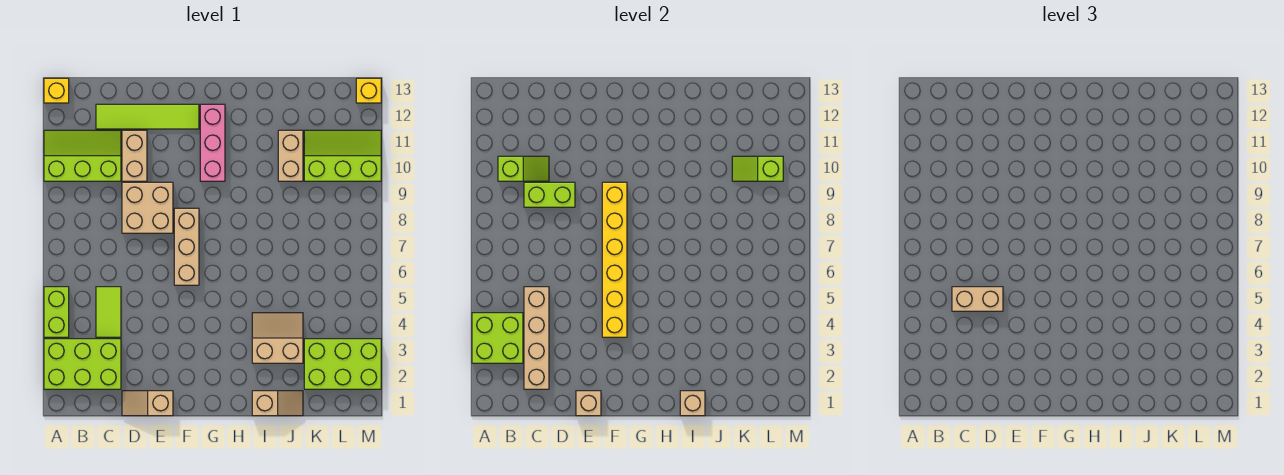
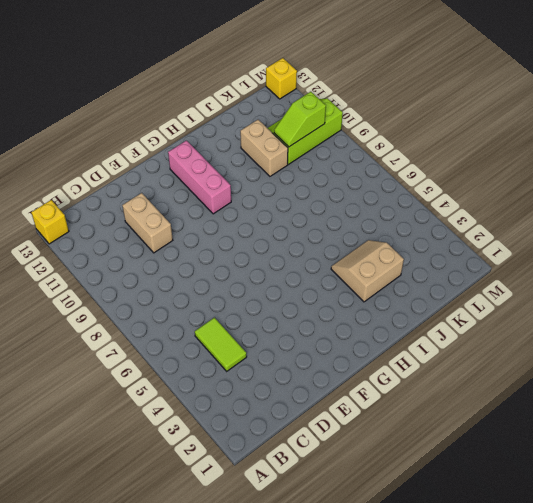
none -> lime 2x3 brick [44,339,121,389]
none -> lime 1x2 brick [44,287,69,337]
none -> lime 2x3 slope [44,130,121,181]

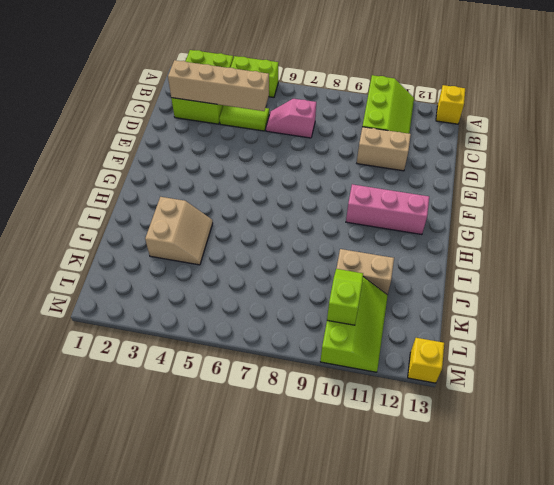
pink 1x2 slope [266,99,316,138] -> none
none -> lime 1x4 tile [96,104,199,129]
none -> tan 1x2 slope [122,391,173,416]
none -> tan 2x2 brick [122,182,173,233]

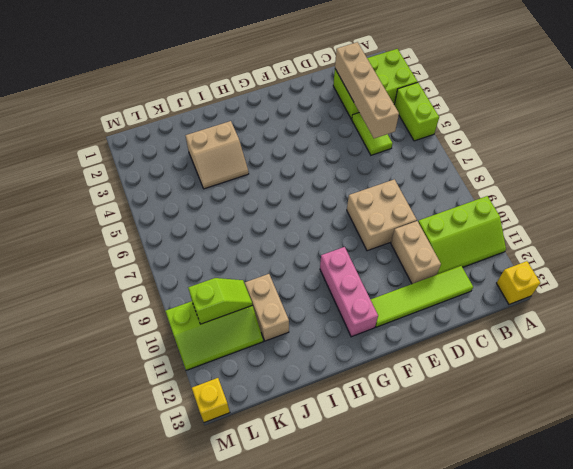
none -> tan 1x2 slope [122,391,173,416]
none -> tan 1x3 brick [174,208,199,285]
none -> tan 1x2 slope [252,391,303,416]

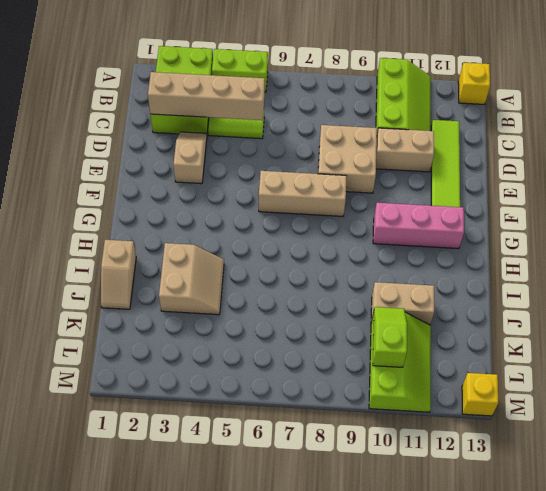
tan 1x2 slope [173,132,207,184] -> tan 1x2 slope moved to [122,391,173,416]
none -> lime 2x3 brick [304,339,381,389]
none -> lime 2x2 brick [472,313,523,363]
none -> lime 1x2 slope [498,156,549,181]

